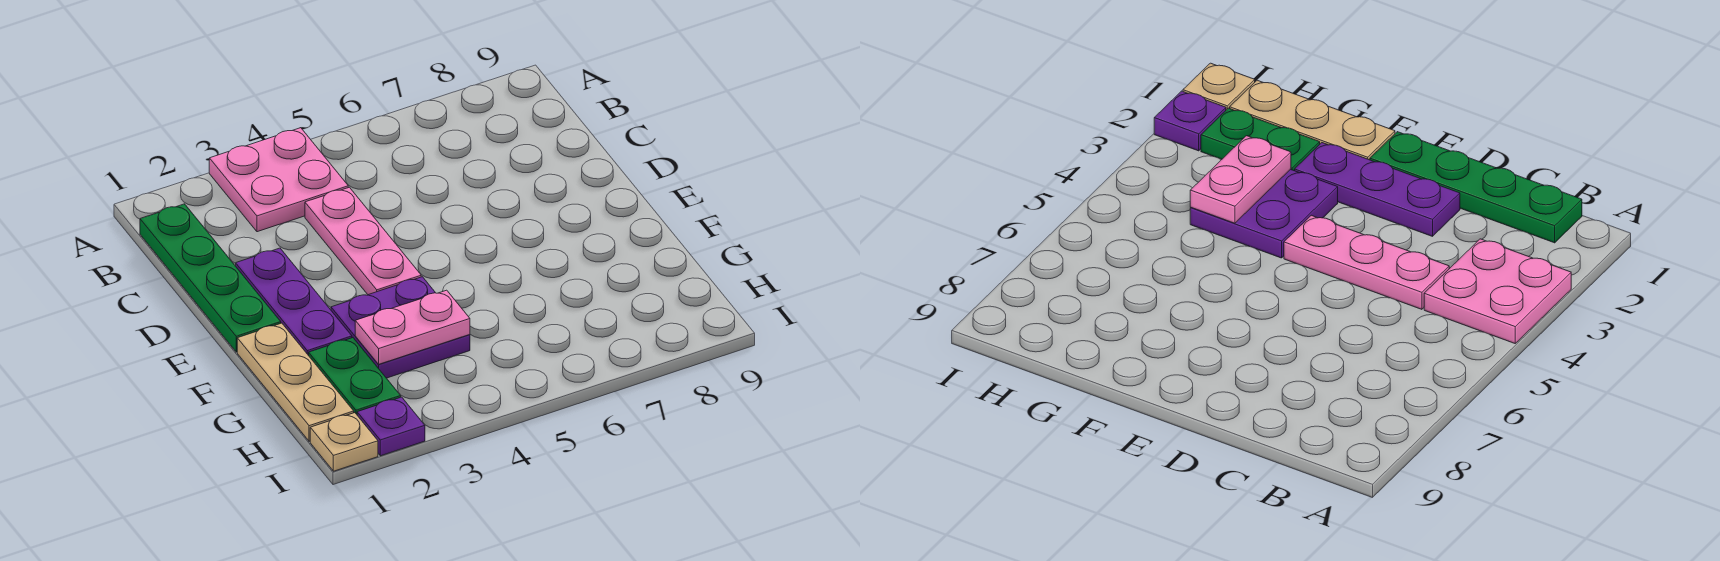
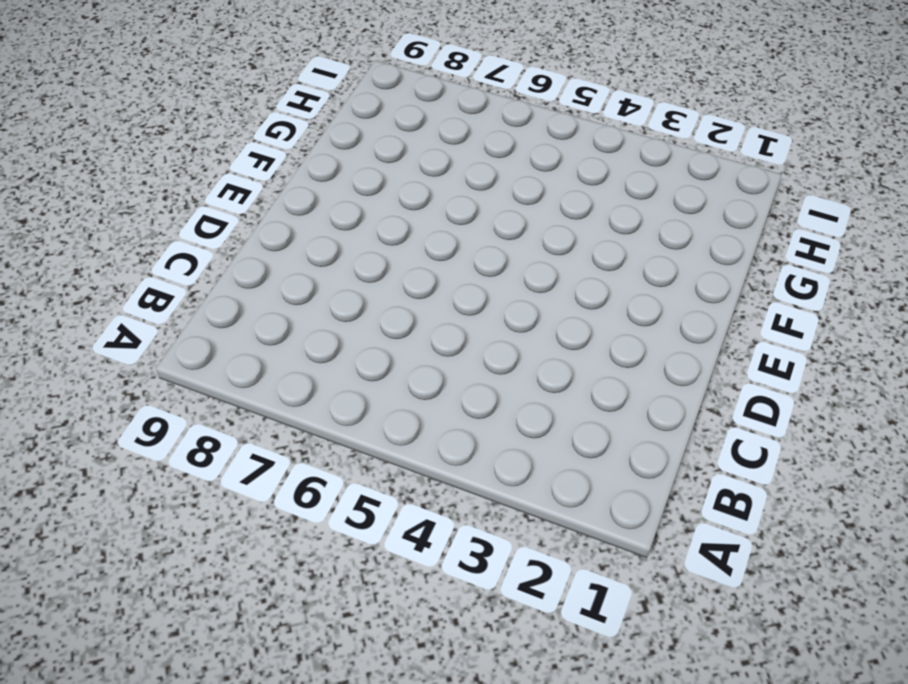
none -> pink 2x2 plate [209,128,348,232]
none -> green 1x4 plate [140,204,281,352]

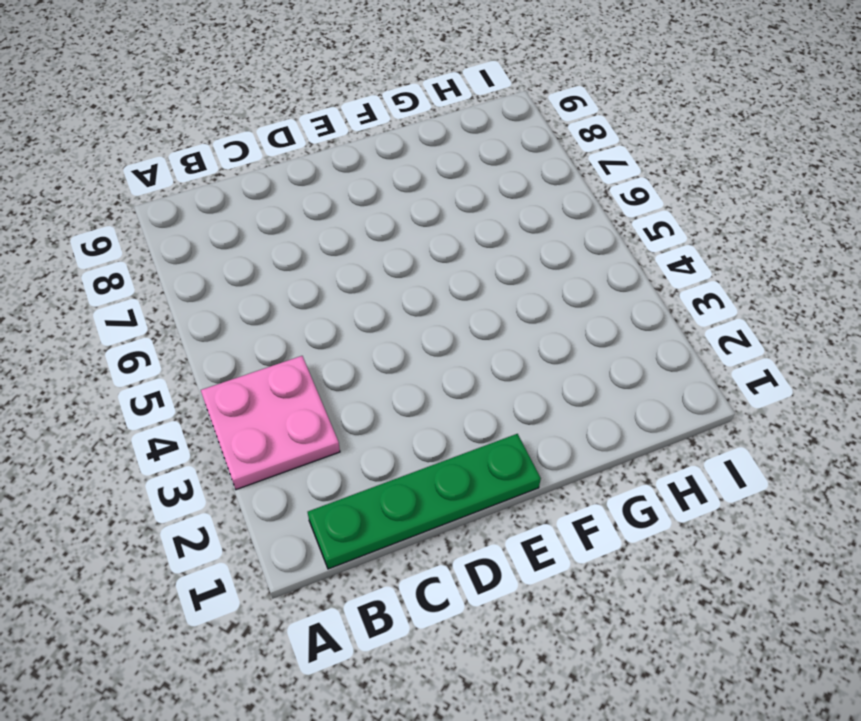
none -> pink 1x3 plate [305,187,421,295]
none -> purple 1x3 plate [236,248,352,356]

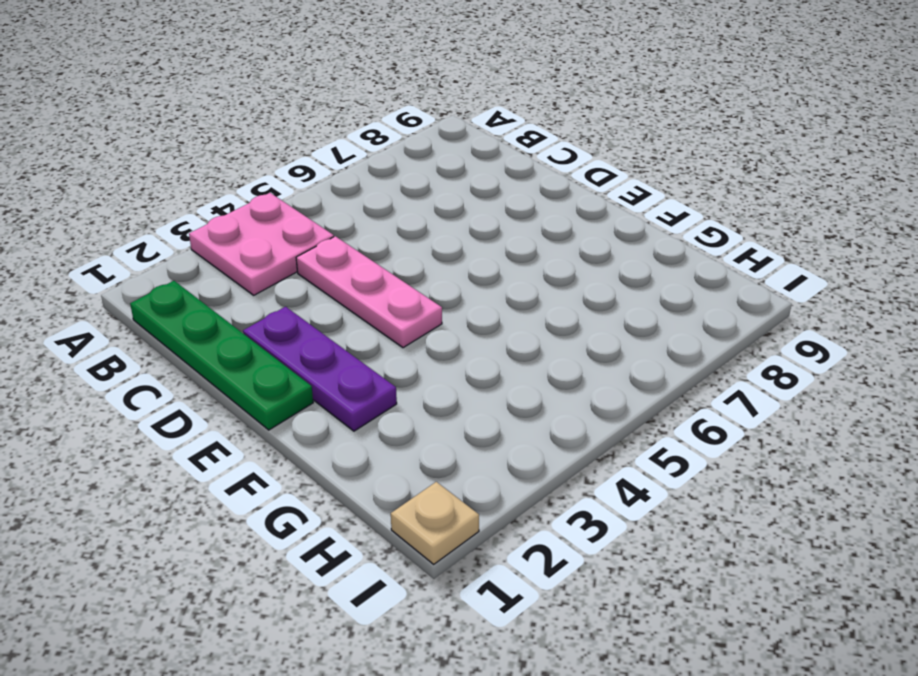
none -> tan 1x3 plate [237,323,354,441]
none -> purple 2x2 plate [331,277,470,378]

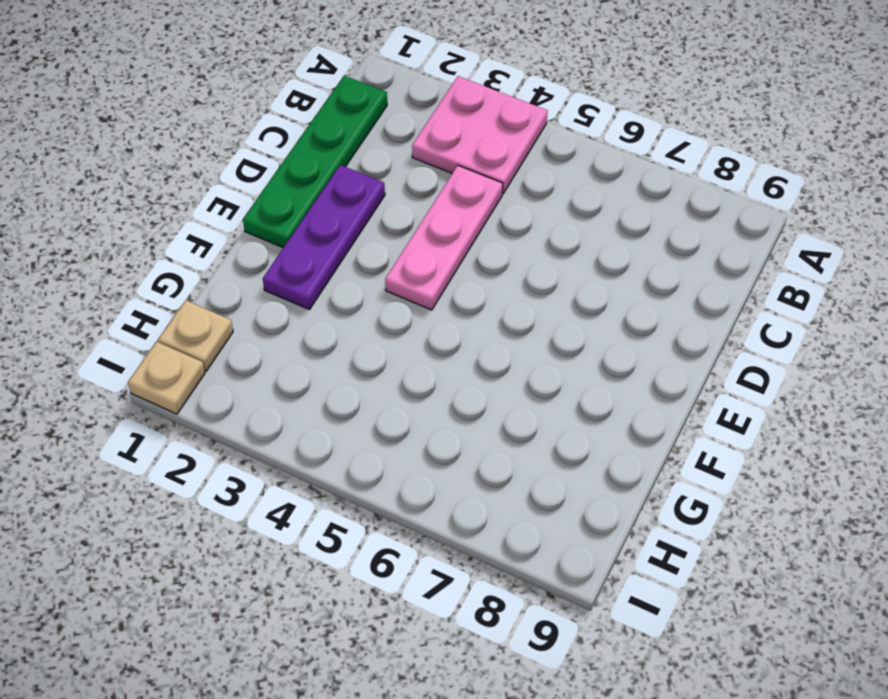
tan 1x1 plate [158,301,233,371] -> tan 1x3 plate [237,323,354,441]
none -> purple 2x2 plate [331,277,470,378]
none -> green 1x2 plate [309,338,401,414]

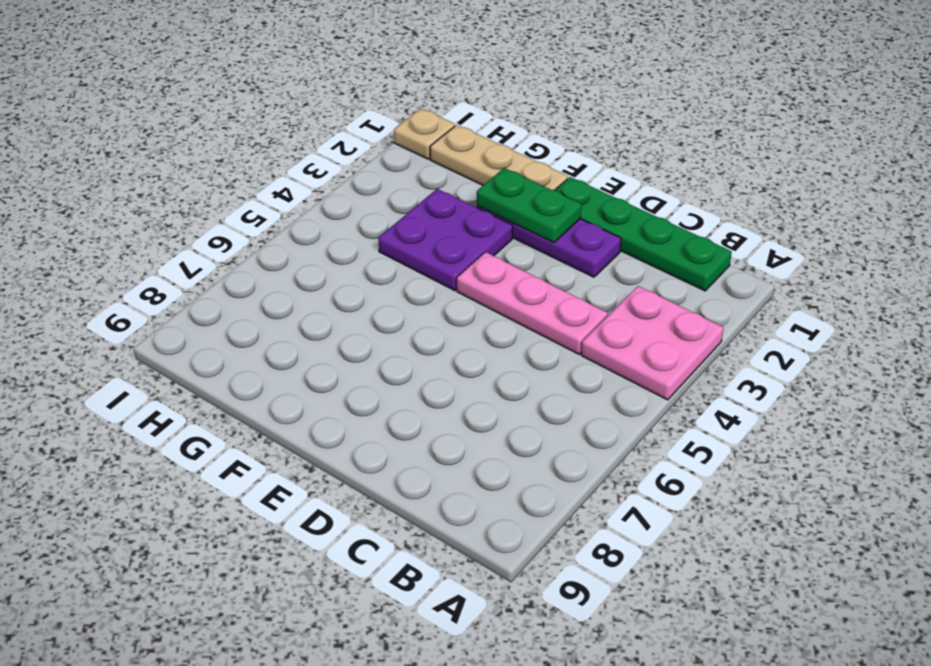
green 1x2 plate [477,168,581,243] -> green 1x2 plate moved to [309,338,401,414]
none -> purple 1x1 plate [357,397,425,456]
none -> pink 1x2 plate [355,290,470,364]

